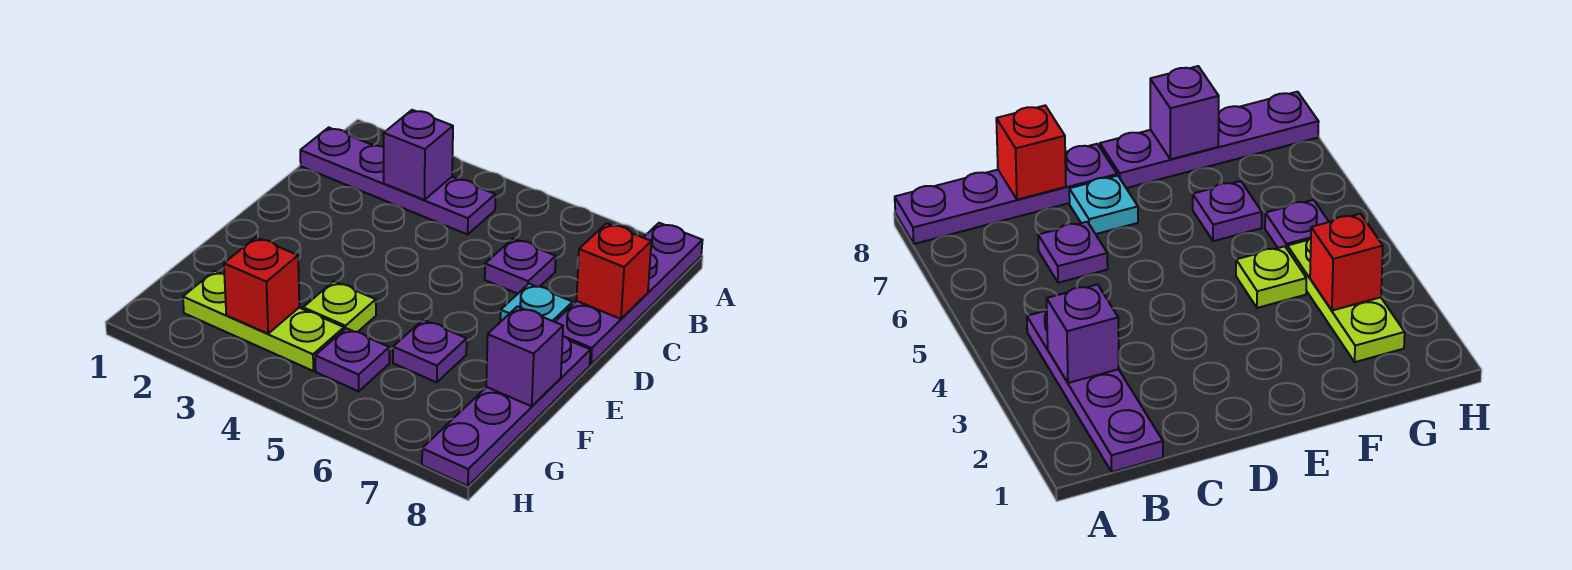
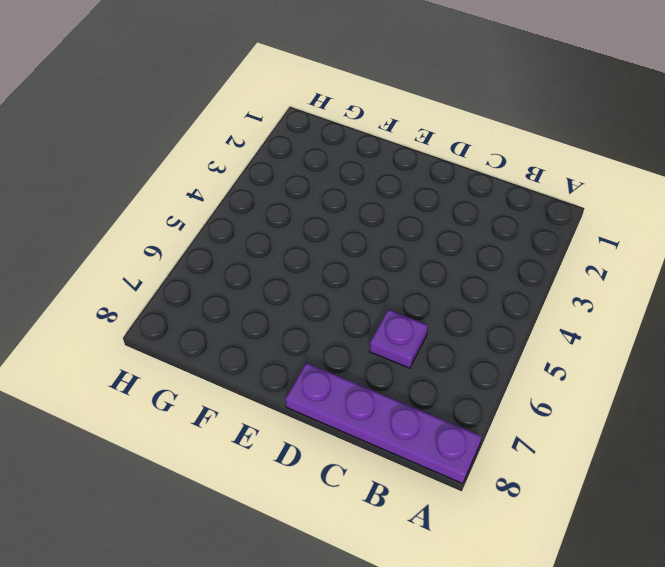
none -> purple 1x4 plate [300,128,495,234]
none -> cyan 1x1 plate [500,284,573,322]
none -> purple 1x4 plate [422,336,590,486]

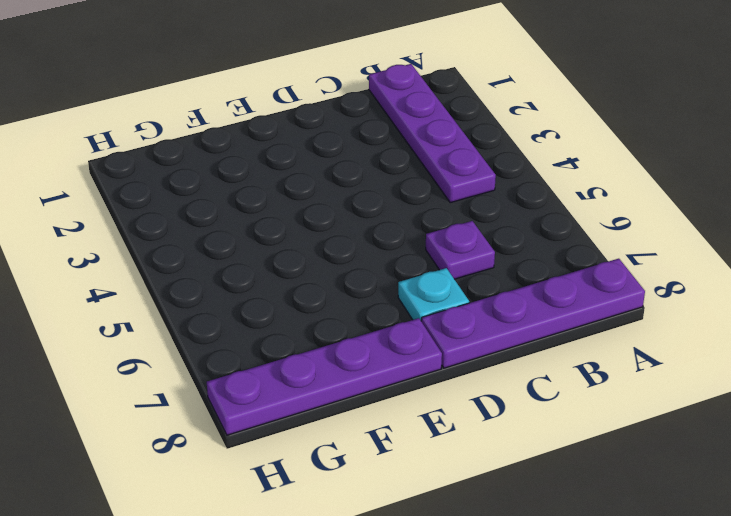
none -> lime 1x1 plate [303,281,376,332]
none -> purple 1x1 plate [393,320,467,382]
none -> lime 1x3 plate [183,271,344,371]

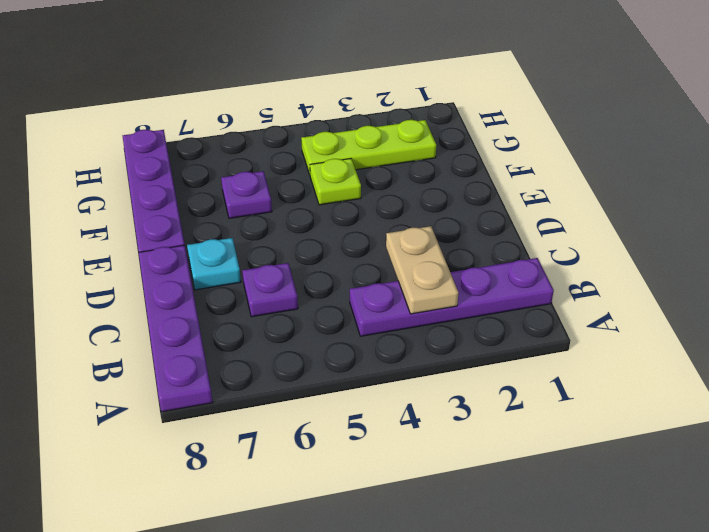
tan 1x2 plate [386,226,459,314] -> purple 1x1 brick [384,110,453,200]
none -> purple 1x1 plate [315,328,389,391]
none -> red 1x1 brick [576,223,651,319]
none -> purple 1x1 brick [486,307,563,406]

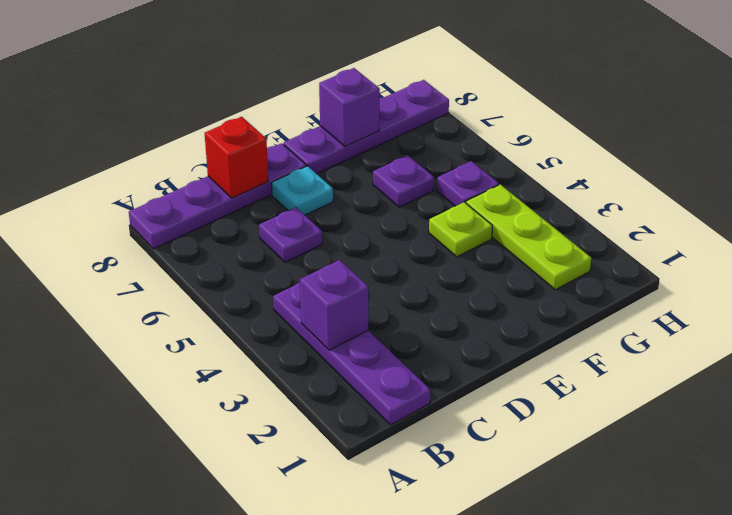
none -> red 1x1 brick [224,237,299,334]

